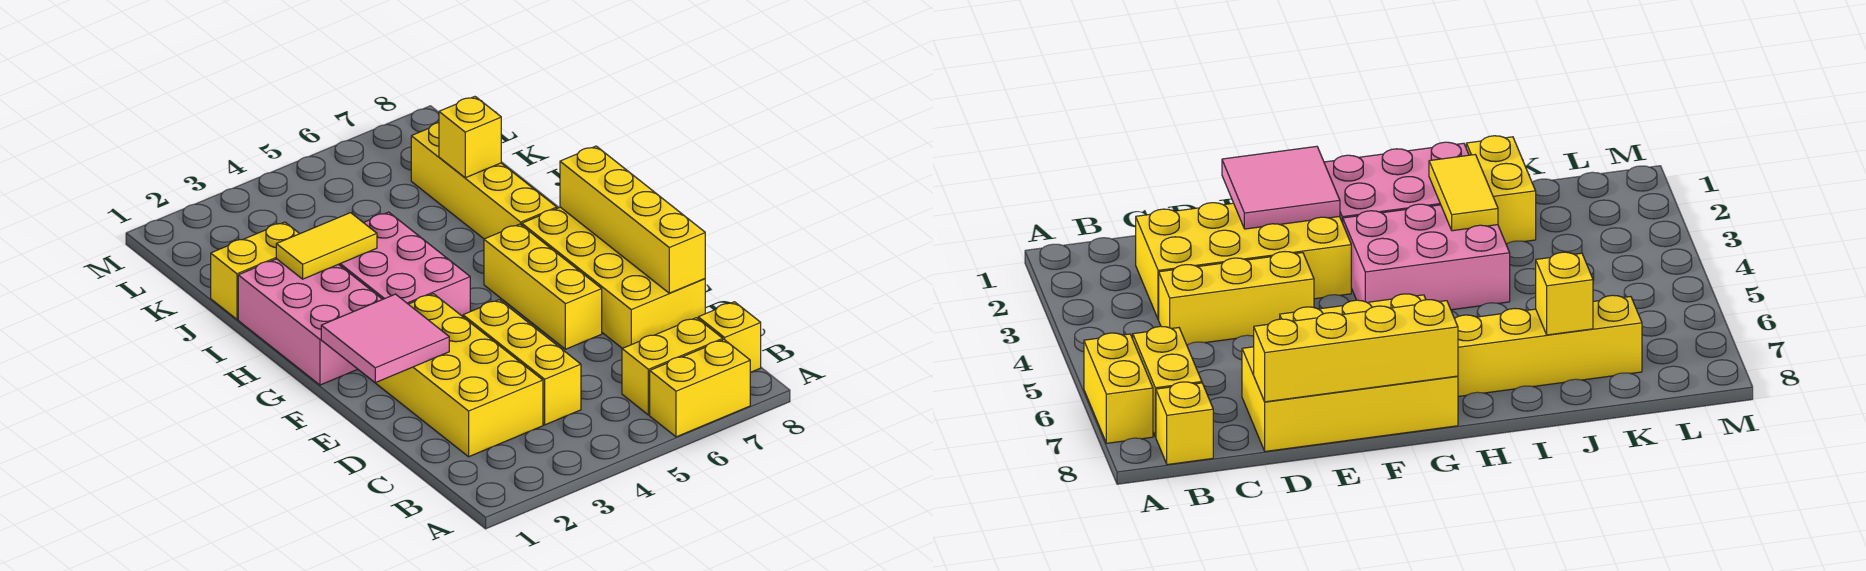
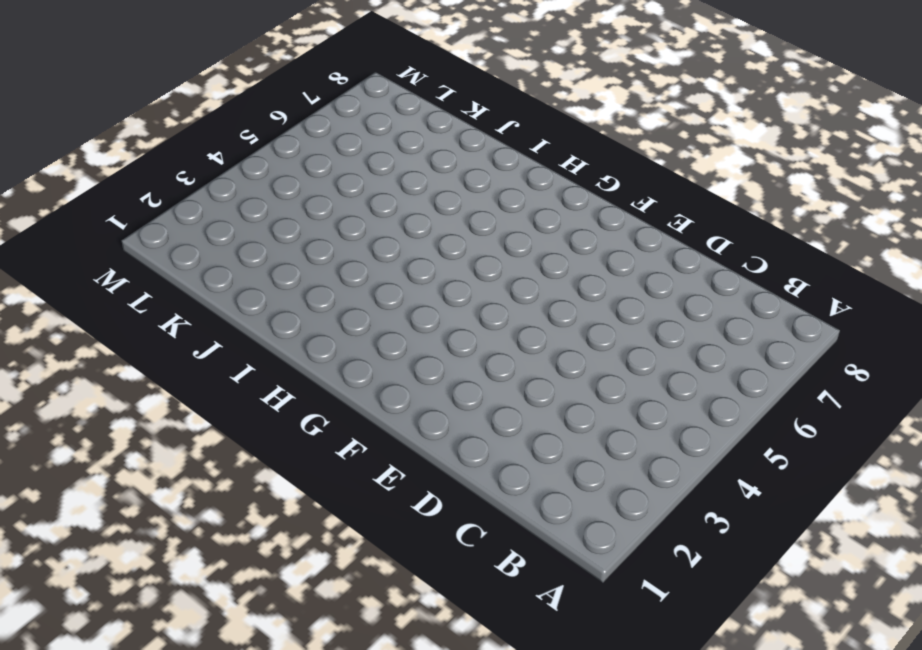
none -> yellow 1x2 brick [650,340,750,437]
none -> yellow 1x2 brick [622,318,723,415]
none -> yellow 1x1 brick [698,302,761,372]

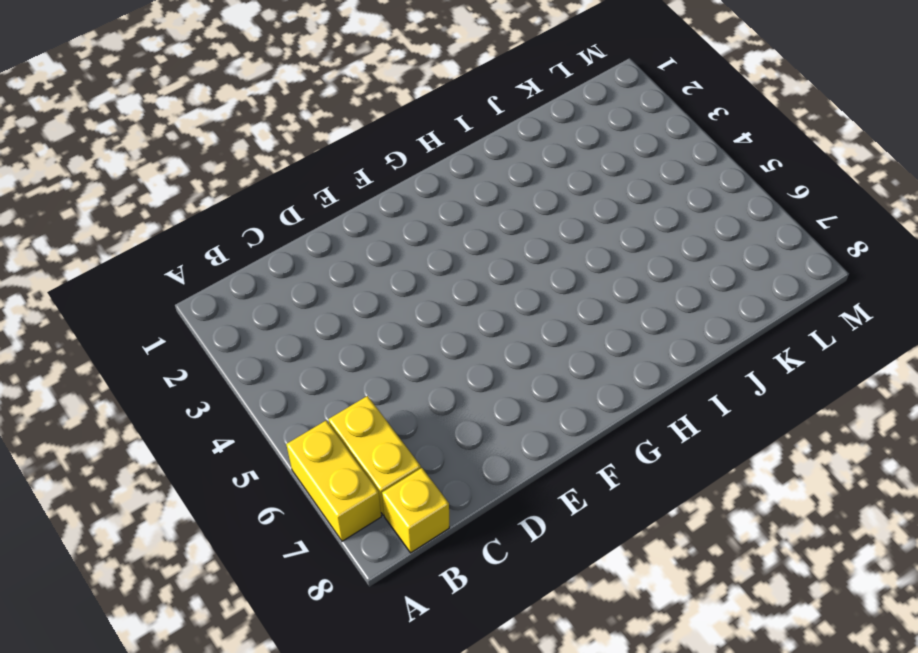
none -> yellow 2x4 brick [376,294,543,457]
none -> yellow 1x3 brick [463,300,581,425]
none -> yellow 2x4 brick [522,207,705,348]

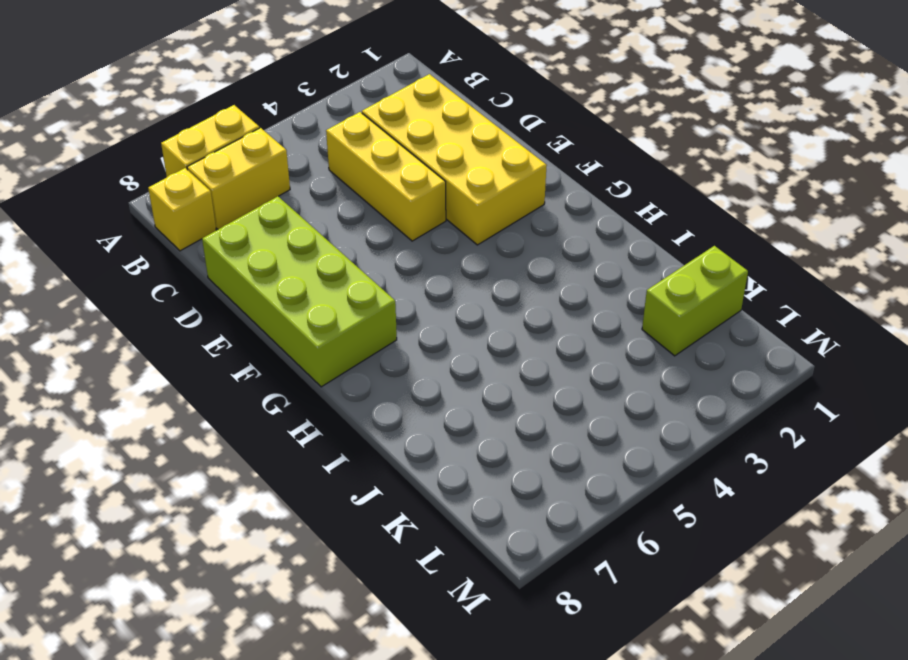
lime 2x4 brick [202,196,397,387] -> yellow 2x4 brick [522,207,705,348]
lime 1x2 brick [642,246,748,356] -> none
none -> yellow 1x3 brick [484,224,602,349]
none -> pink 2x3 brick [238,259,382,385]
none -> pink 2x3 brick [339,212,470,317]

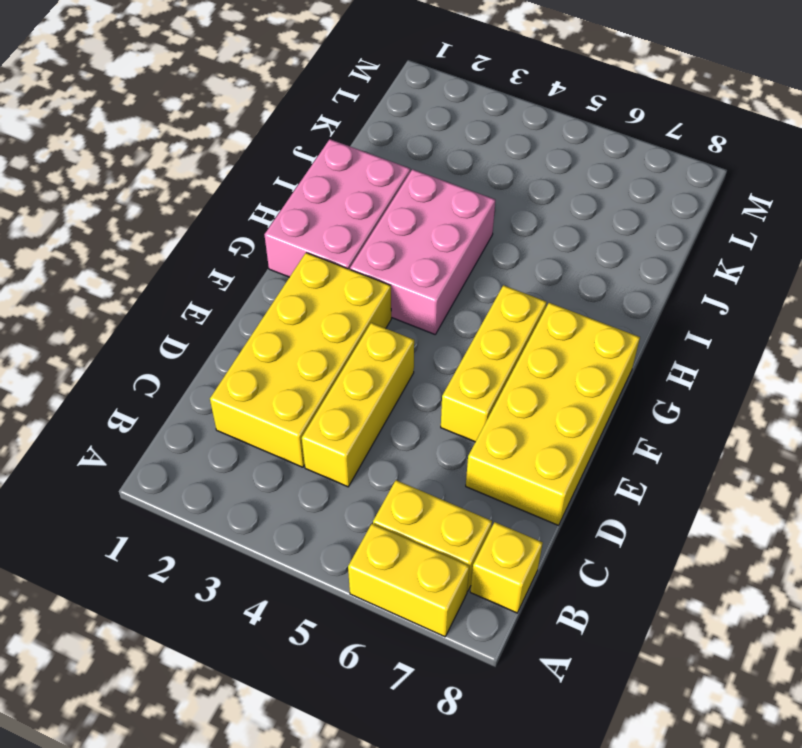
none -> yellow 1x4 brick [411,123,557,239]
none -> yellow 1x2 brick [211,222,299,319]
none -> yellow 1x4 brick [560,146,705,293]

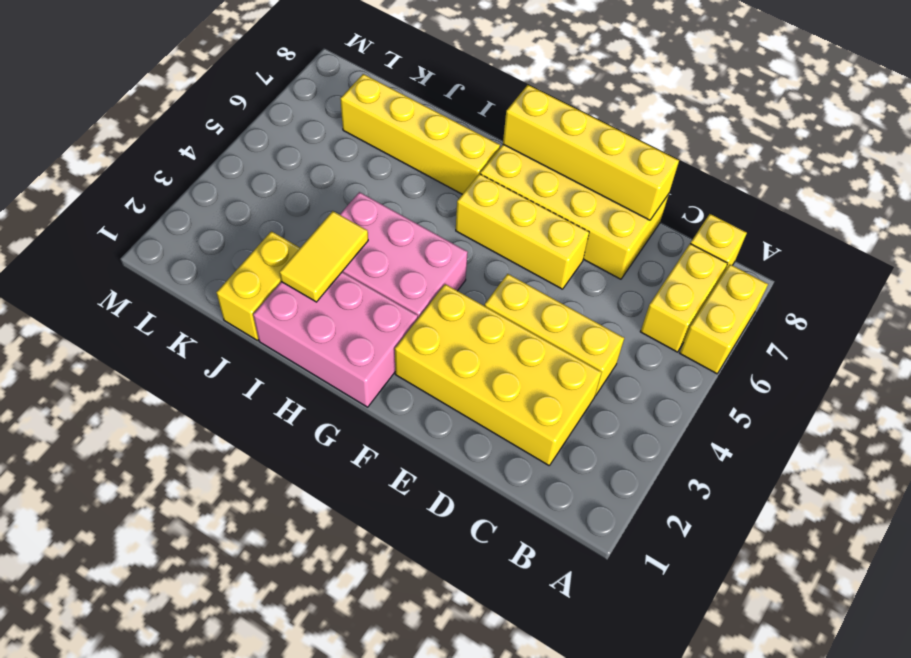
none -> pink 2x2 tile [321,294,449,383]
none -> yellow 1x1 brick [439,97,501,178]

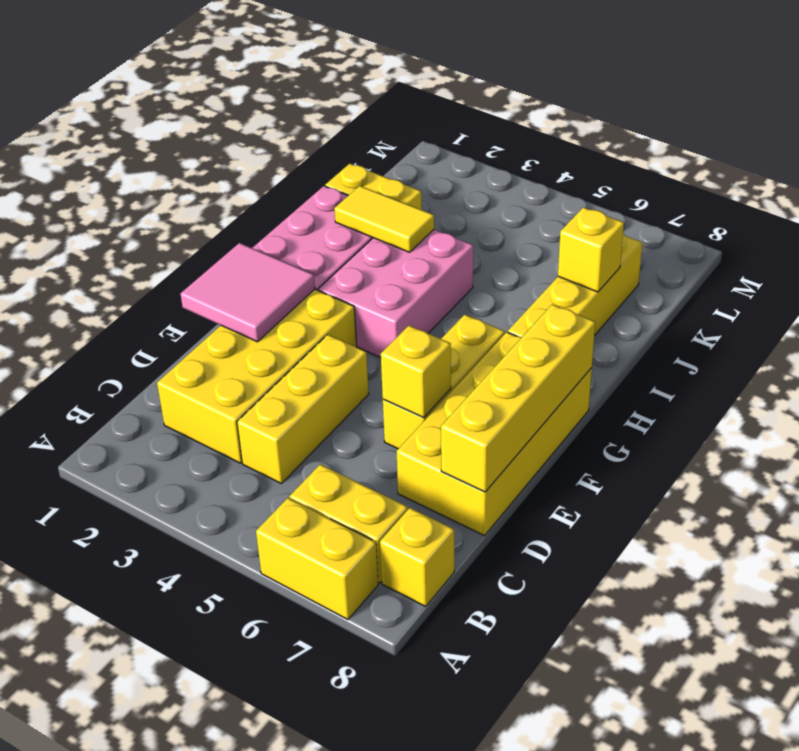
yellow 1x1 brick [381,326,451,417] -> none

